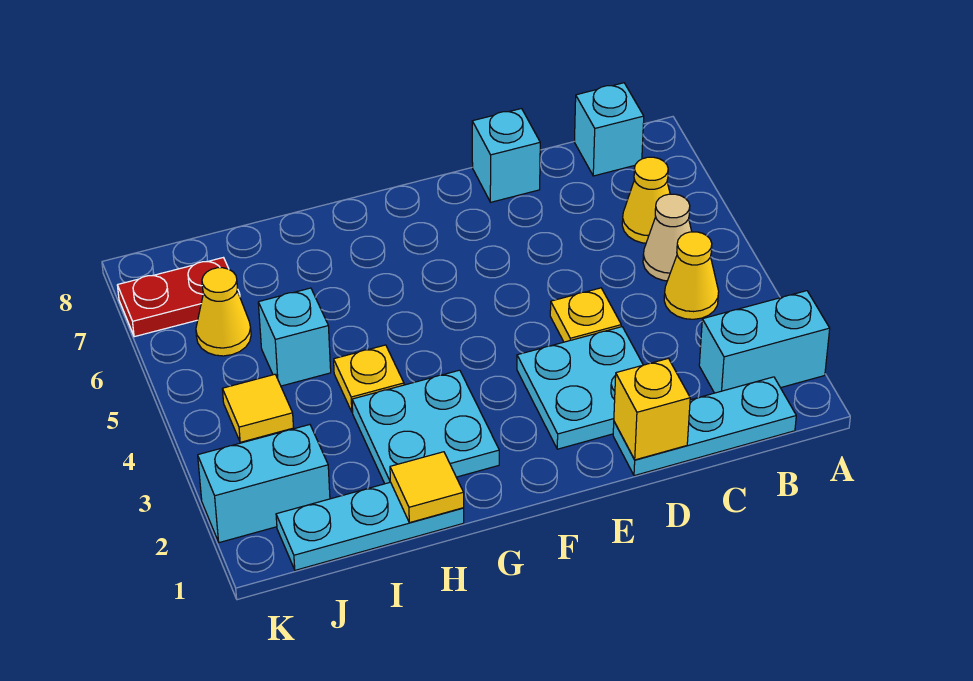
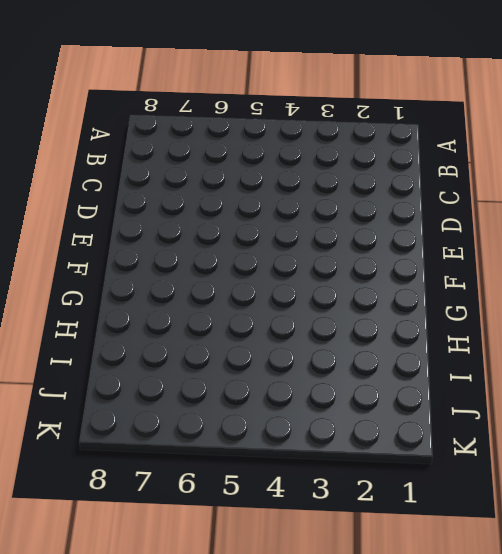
none -> cyan 1x2 brick [699,291,830,393]
none -> cyan 1x3 plate [613,377,796,476]
none -> yellow 1x1 cone [664,232,719,319]

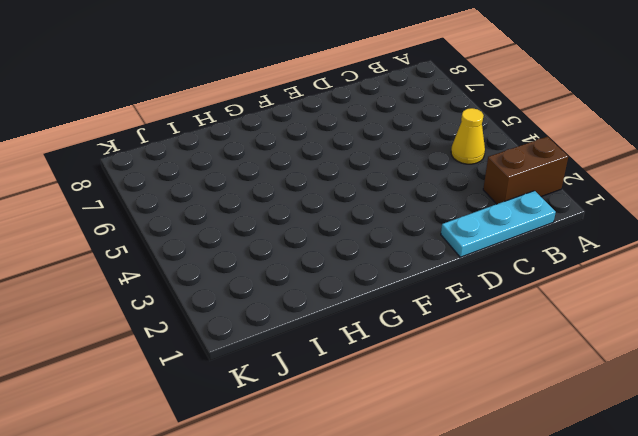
brown 1x2 brick [483,137,568,204] -> cyan 1x2 brick [699,291,830,393]
none -> tan 1x1 cone [643,194,692,281]
none -> yellow 1x1 cone [622,157,670,243]
none -> cyan 1x1 brick [574,83,644,176]

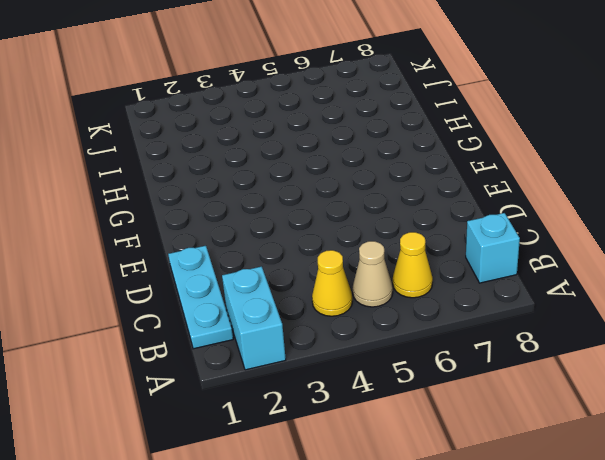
none -> cyan 2x2 plate [517,327,643,449]
none -> yellow 1x1 plate [550,288,621,342]
none -> cyan 1x1 brick [472,109,540,202]

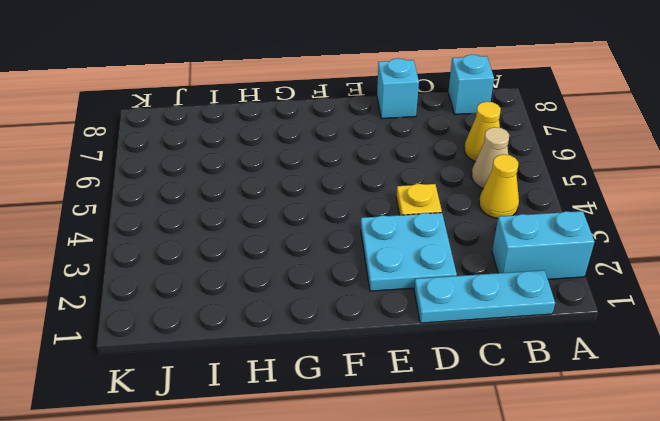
none -> cyan 2x2 plate [352,370,499,484]
none -> cyan 1x3 plate [276,482,464,570]
none -> yellow 1x1 plate [334,345,404,412]

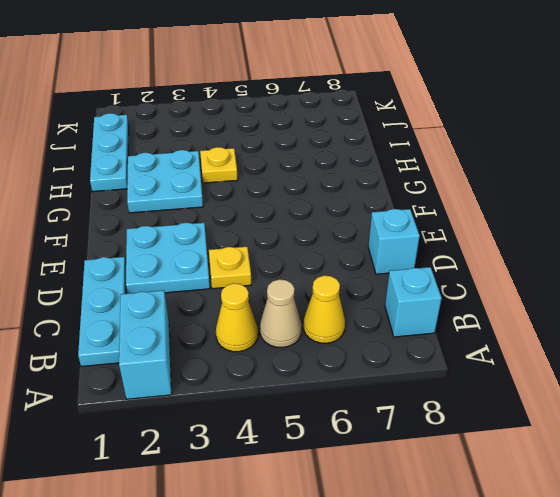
none -> cyan 1x1 brick [258,288,331,386]
none -> cyan 1x2 brick [198,425,330,543]
none -> yellow 1x1 tile [222,374,294,442]

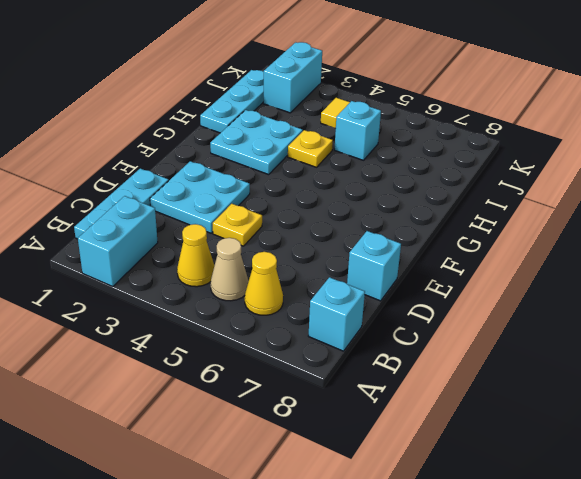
none -> yellow 1x1 cone [196,268,251,356]
none -> red 1x2 plate [117,258,240,337]
none -> yellow 1x1 brick [614,358,690,460]

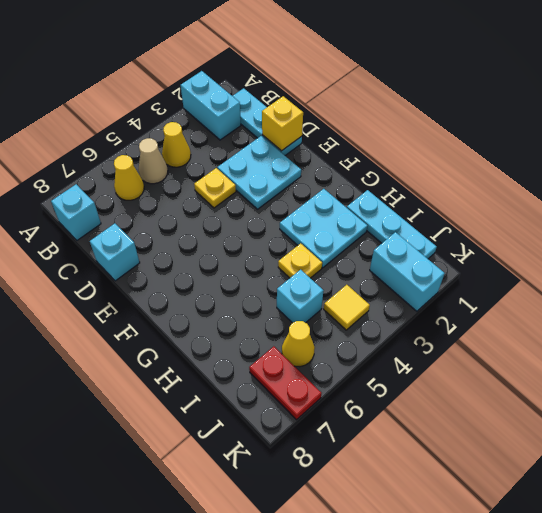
none -> yellow 1x1 tile [390,452,464,523]

